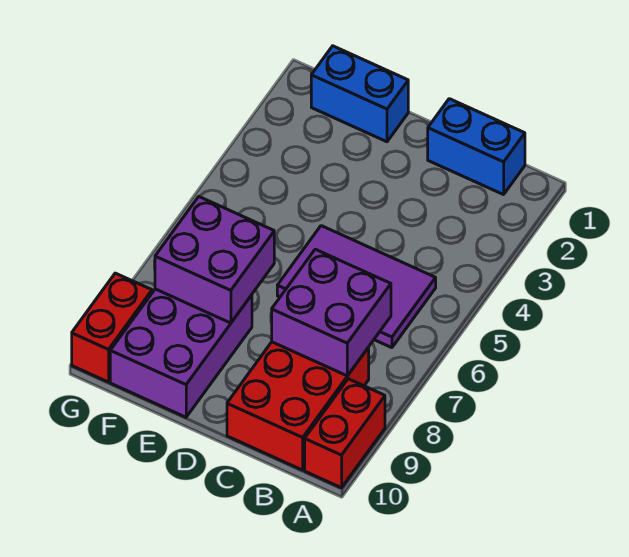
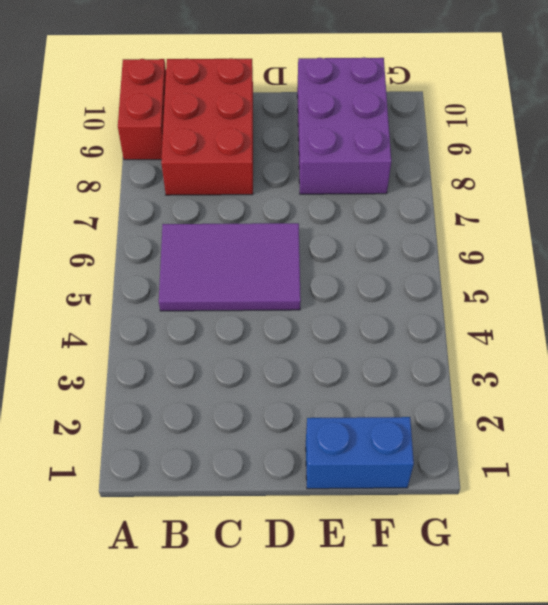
none -> blue 1x2 brick [428,99,525,195]
none -> red 1x2 brick [72,273,152,382]

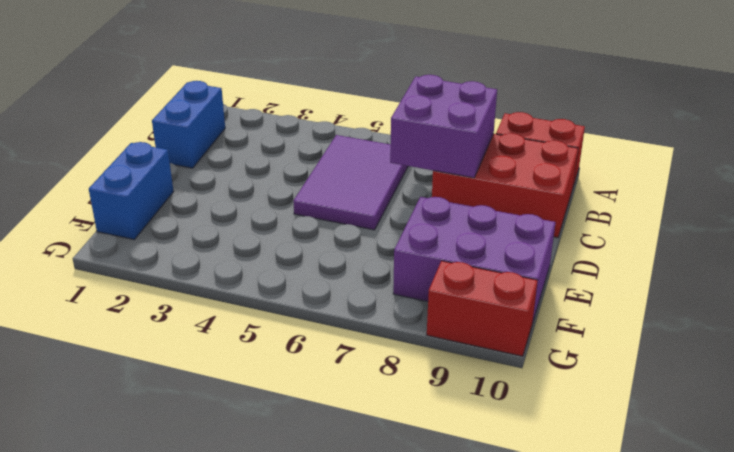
none -> purple 2x2 brick [155,197,274,323]

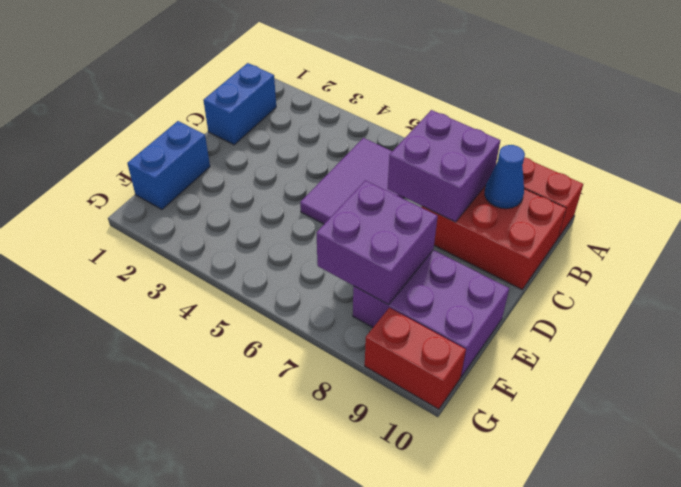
blue 1x1 cone [485,145,525,209] -> none

